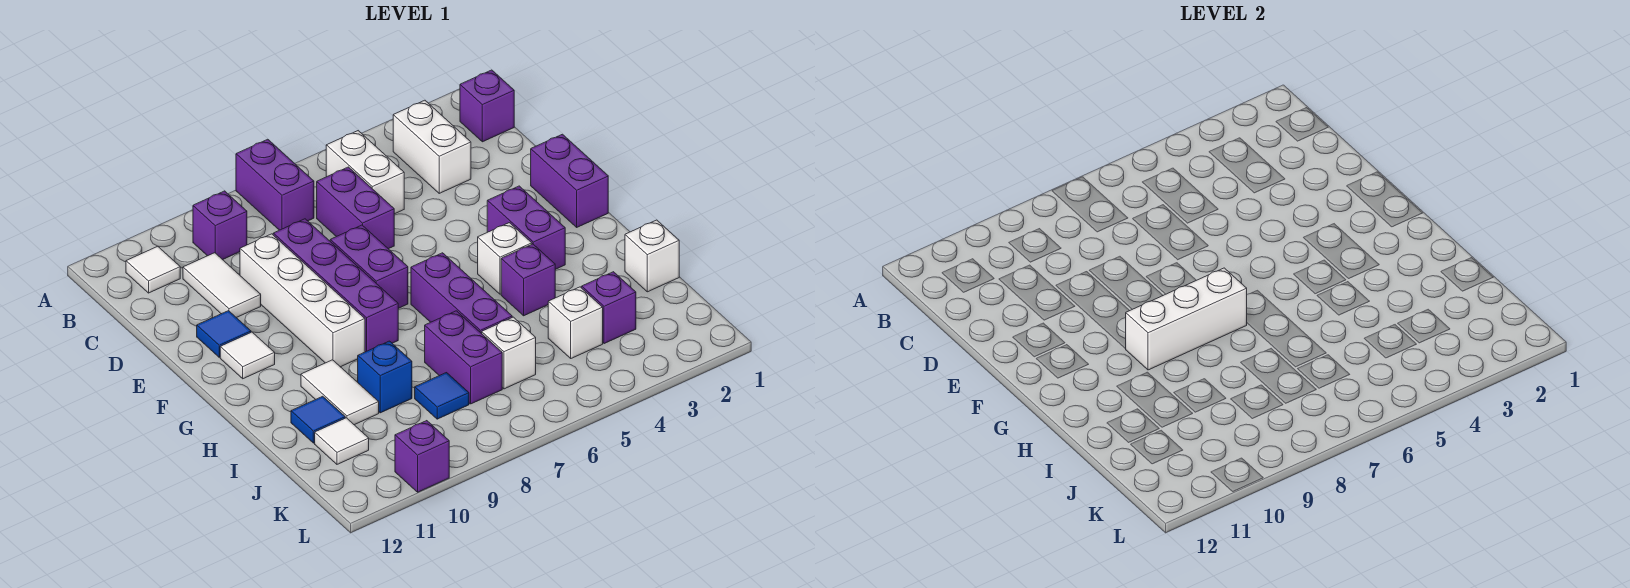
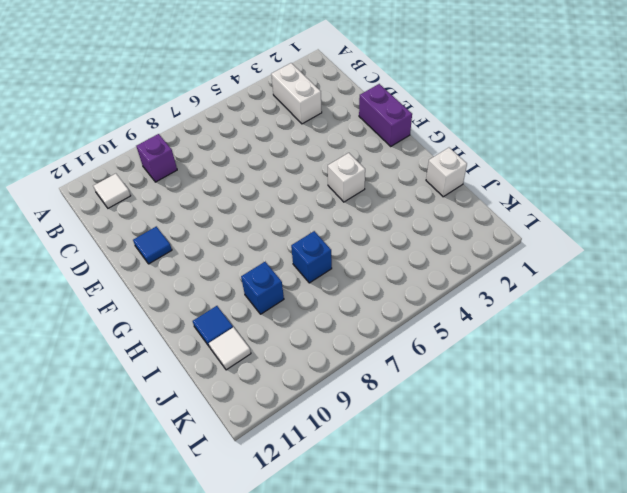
blue 1x1 brick [291,231,332,283] -> purple 1x2 brick [425,311,502,404]
none -> purple 1x2 brick [236,139,314,230]
none -> purple 1x1 brick [460,70,514,142]
none -> white 1x2 brick [326,131,404,214]
none -> purple 1x2 brick [317,167,394,249]

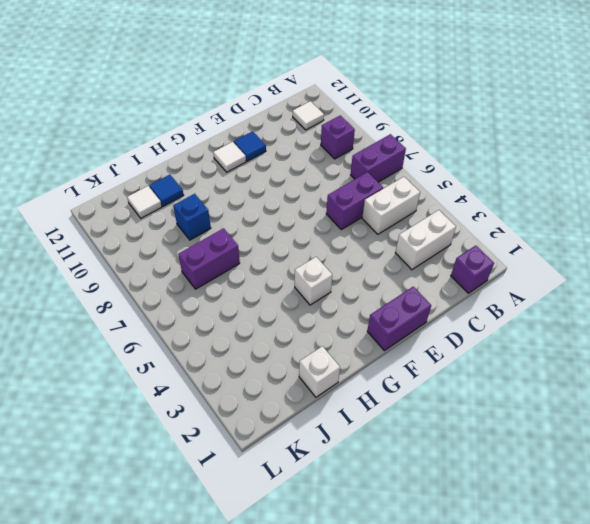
none -> white 1x2 tile [183,253,261,318]
none -> purple 1x4 brick [273,219,398,352]
none -> white 1x4 brick [240,234,365,367]
none -> purple 1x2 brick [330,225,408,308]

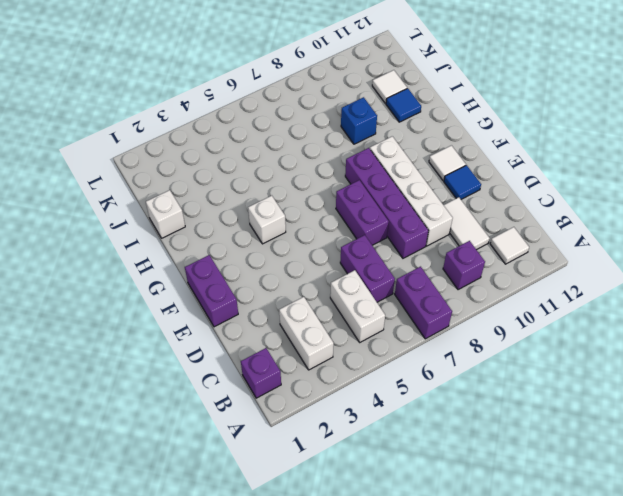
none -> purple 1x2 brick [487,186,565,269]
none -> purple 1x3 brick [411,253,512,334]
none -> purple 1x1 brick [501,244,555,316]
none -> white 1x2 tile [301,360,379,425]

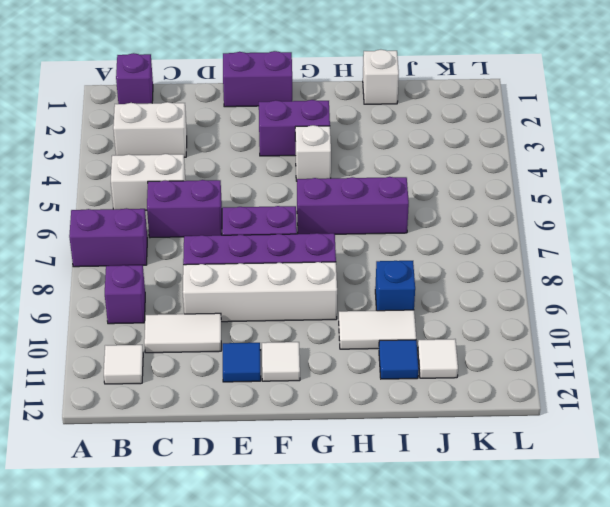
none -> purple 1x1 brick [501,244,555,316]
none -> purple 1x2 brick [425,311,502,404]
none -> purple 1x1 brick [582,272,636,344]
none -> white 1x1 brick [548,287,603,358]

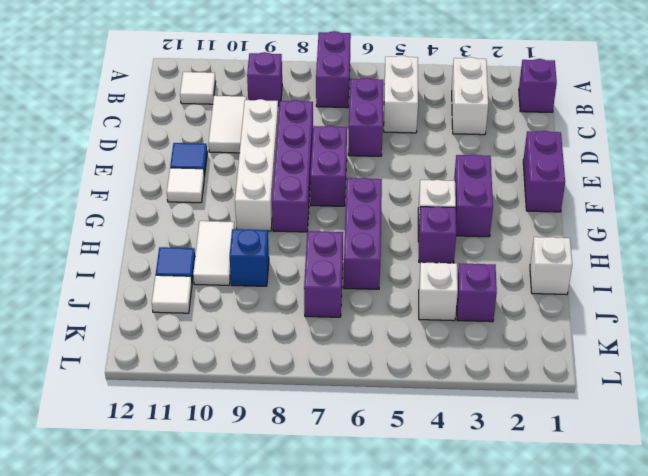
none -> white 1x1 brick [482,317,536,389]
none -> blue 1x1 tile [415,373,469,419]
none -> purple 1x1 brick [395,421,449,492]
none -> white 1x3 brick [1126,268,1247,370]

